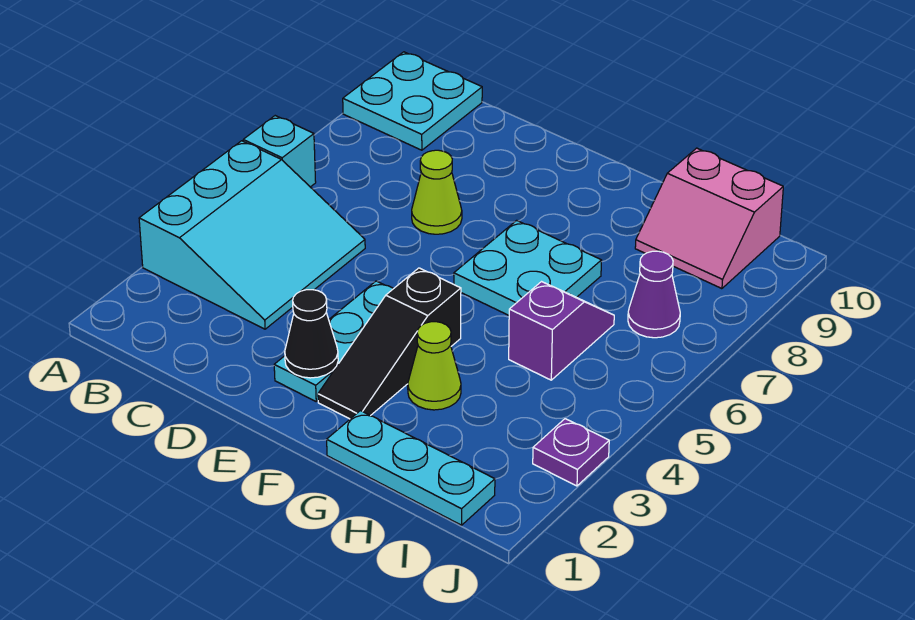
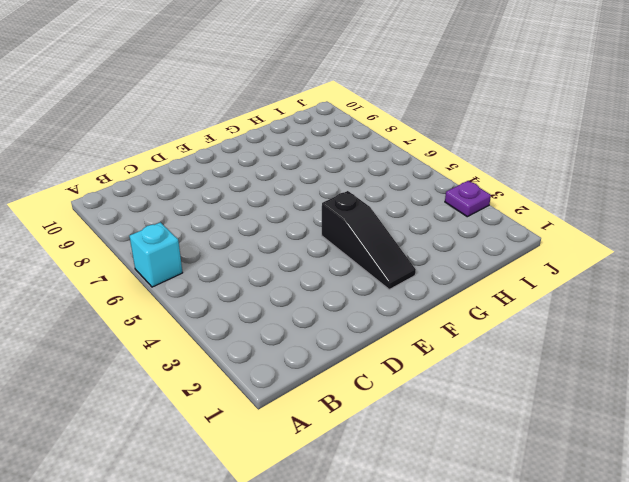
none -> cyan 3x3 slope [139,141,365,329]
none -> cyan 2x2 plate [343,52,482,150]
none -> lime 1x1 cone [412,150,462,234]

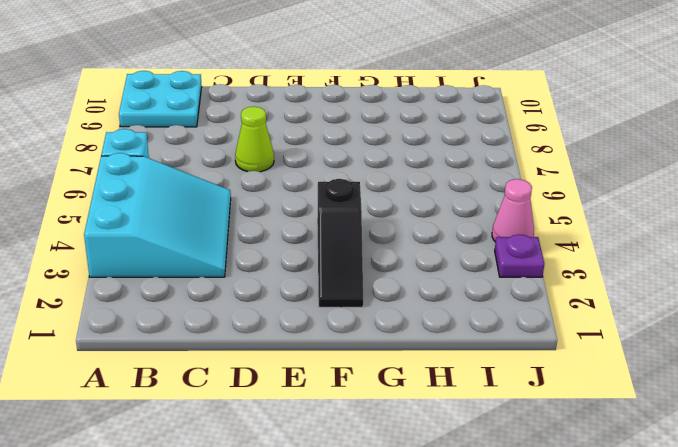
pink 1x1 cone [492,179,534,242] -> none
none -> cyan 1x3 plate [274,281,393,401]
none -> cyan 2x2 plate [454,220,602,315]
none -> cyan 1x3 plate [327,411,495,525]

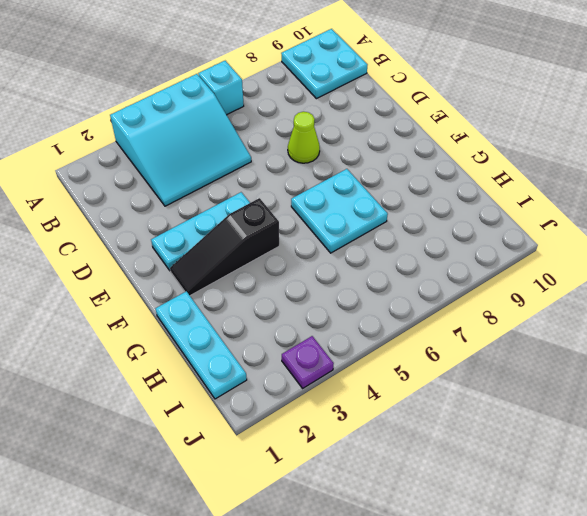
none -> lime 1x1 cone [408,322,461,410]
none -> purple 1x2 slope [509,282,614,380]
none -> pink 2x2 slope [635,148,783,289]

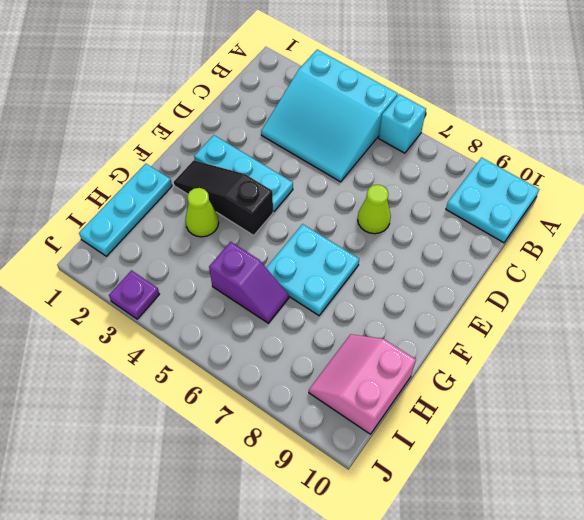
none -> purple 1x1 cone [628,251,680,338]
none -> black 1x1 cone [285,290,338,378]

